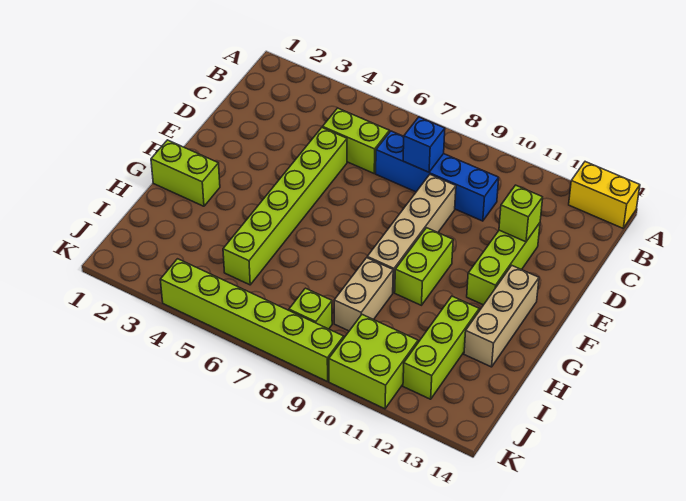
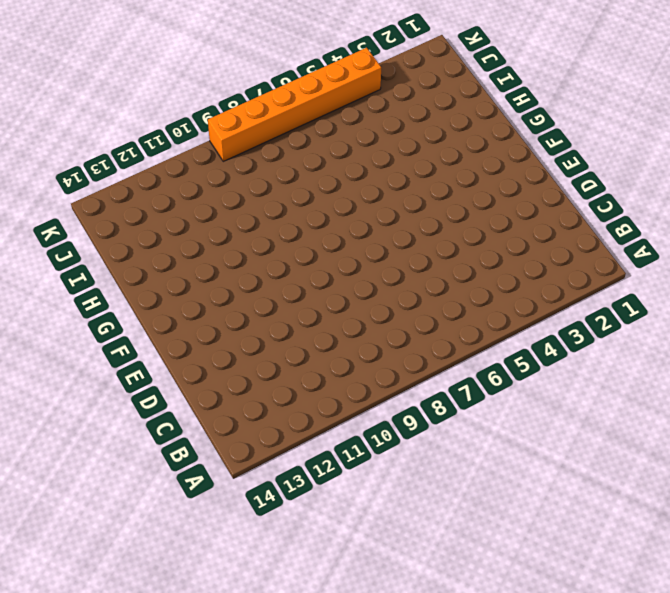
orange 1x6 brick [208,48,381,161] -> lime 1x6 brick [160,259,344,382]
none -> yellow 1x2 brick [569,162,640,228]
none -> lime 1x2 brick [323,108,389,173]
none -> blue 1x4 brick [376,131,499,221]

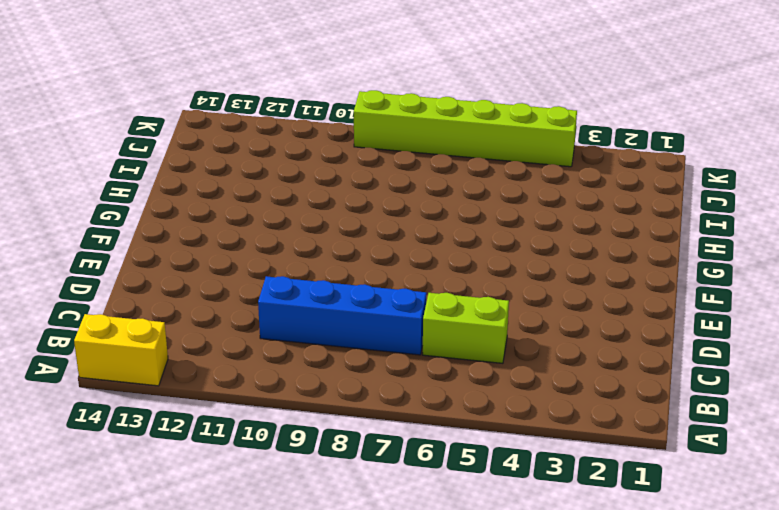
none -> lime 1x6 brick [223,128,347,285]
none -> tan 1x4 brick [367,175,456,292]
none -> lime 1x3 brick [467,223,540,305]

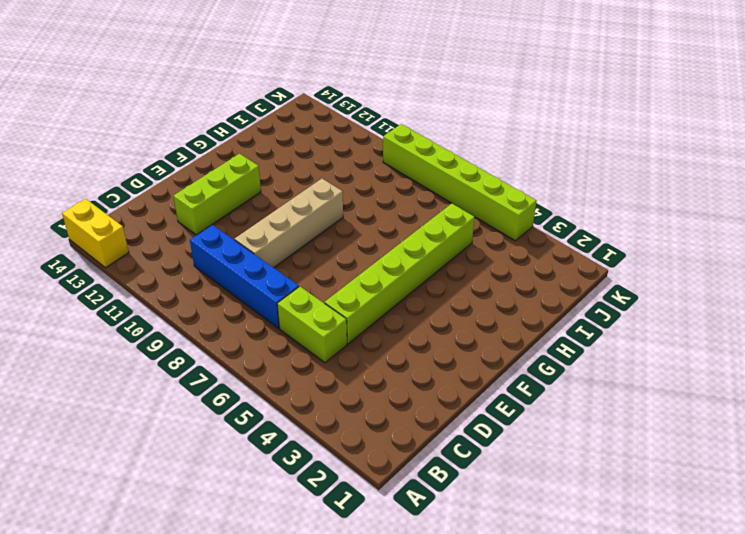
none -> lime 1x2 brick [395,228,453,305]
none -> tan 1x3 brick [464,266,539,367]
none -> lime 1x2 brick [151,140,220,206]

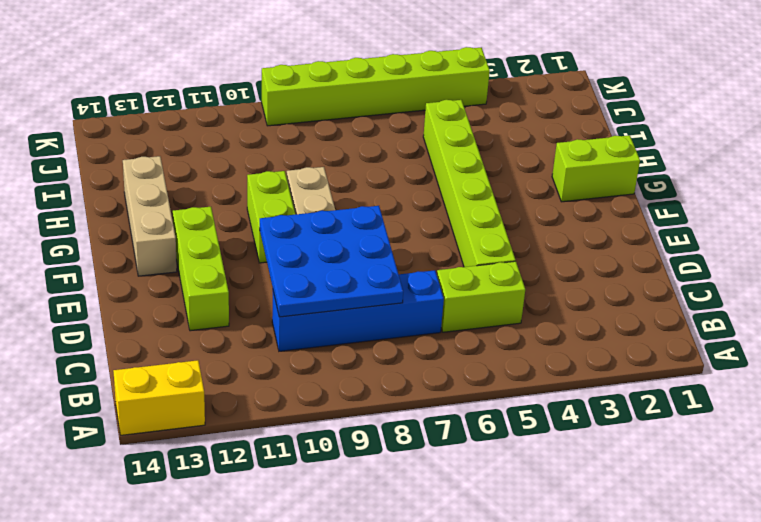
blue 3x3 plate [259,206,403,317] -> blue 1x1 brick [403,117,445,172]
none -> tan 1x2 brick [334,258,393,331]
none -> lime 1x3 brick [403,296,479,399]
none -> lime 1x1 brick [289,288,332,329]

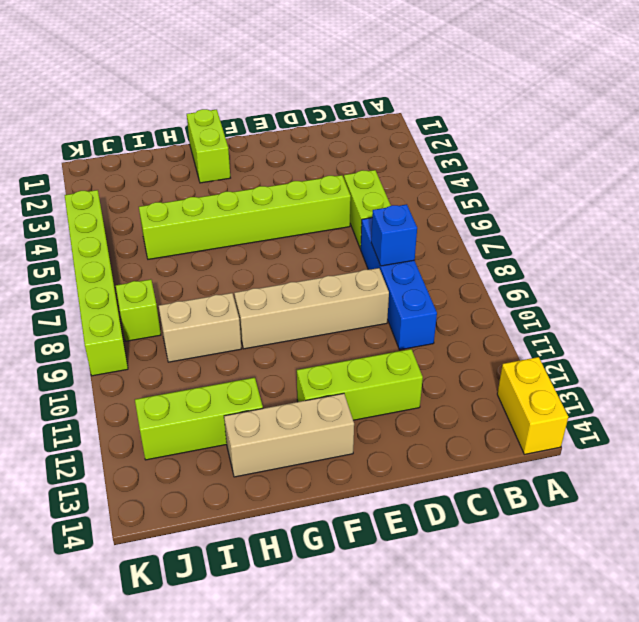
none -> lime 1x2 brick [395,228,453,305]
none -> lime 2x2 brick [329,315,418,409]
none -> lime 1x1 brick [499,185,543,242]

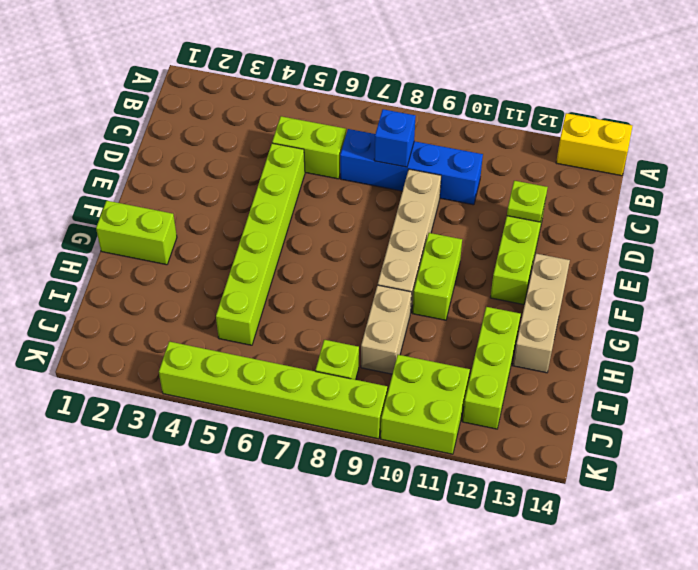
lime 1x1 plate [507,181,548,222] -> lime 1x1 brick [499,185,543,242]

